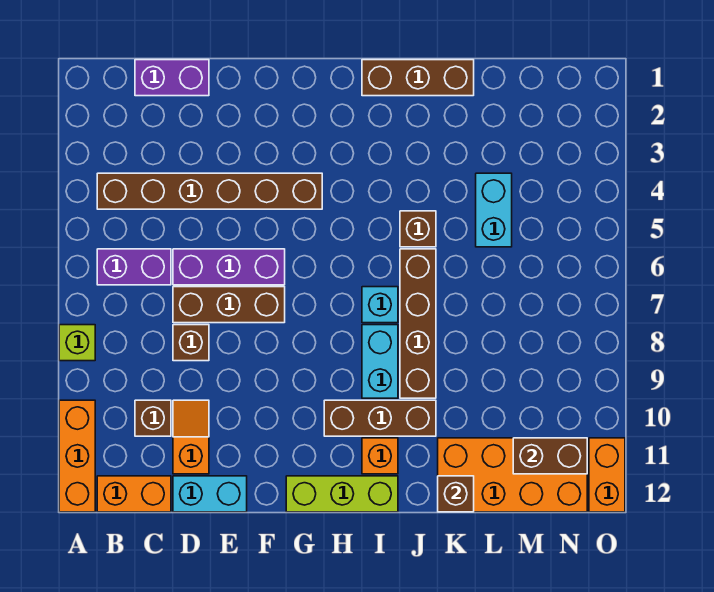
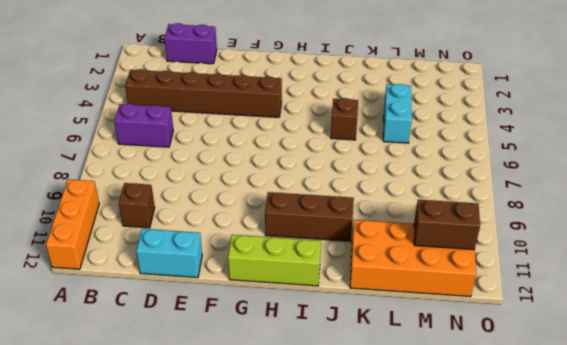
none -> lime 1x1 brick [59,325,95,361]
none -> orange 1x2 brick [97,476,171,512]
none -> purple 1x3 brick [173,249,285,285]

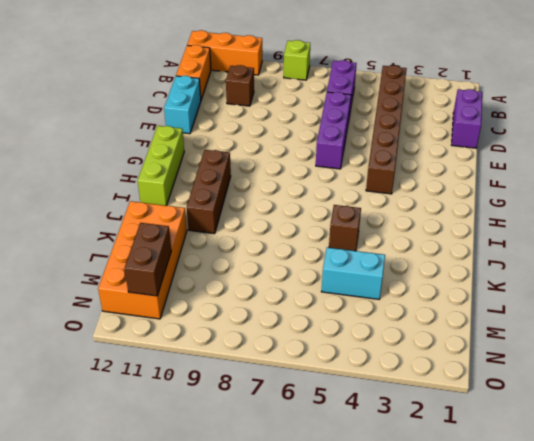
none -> brown 1x3 brick [173,287,285,323]
none -> brown 1x1 brick [173,325,209,361]
none -> orange 1x2 slope [173,400,209,474]

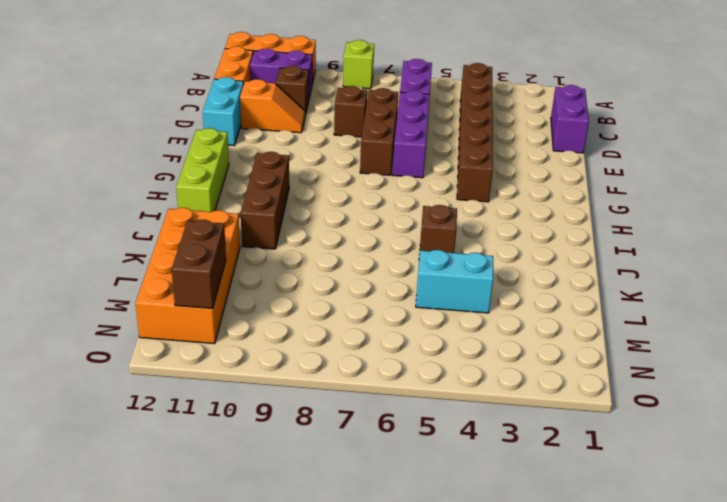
purple 1x2 brick [250,49,312,98] -> none
none -> brown 1x3 brick [362,60,474,96]
none -> cyan 1x1 brick [362,287,398,323]
none -> cyan 1x2 brick [362,325,398,398]

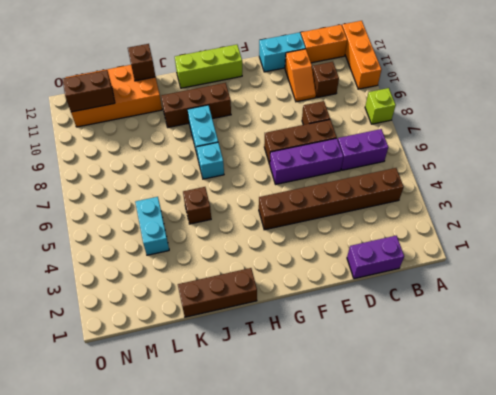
none -> orange 1x1 brick [362,438,398,474]
none -> brown 1x4 brick [400,249,436,398]
none -> orange 1x2 brick [589,438,625,512]

